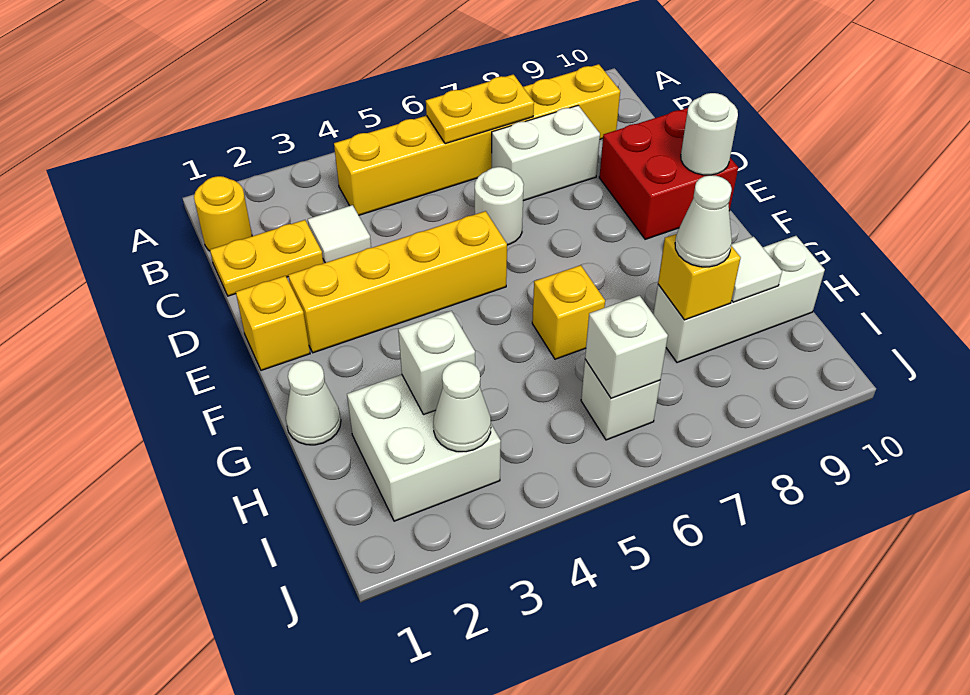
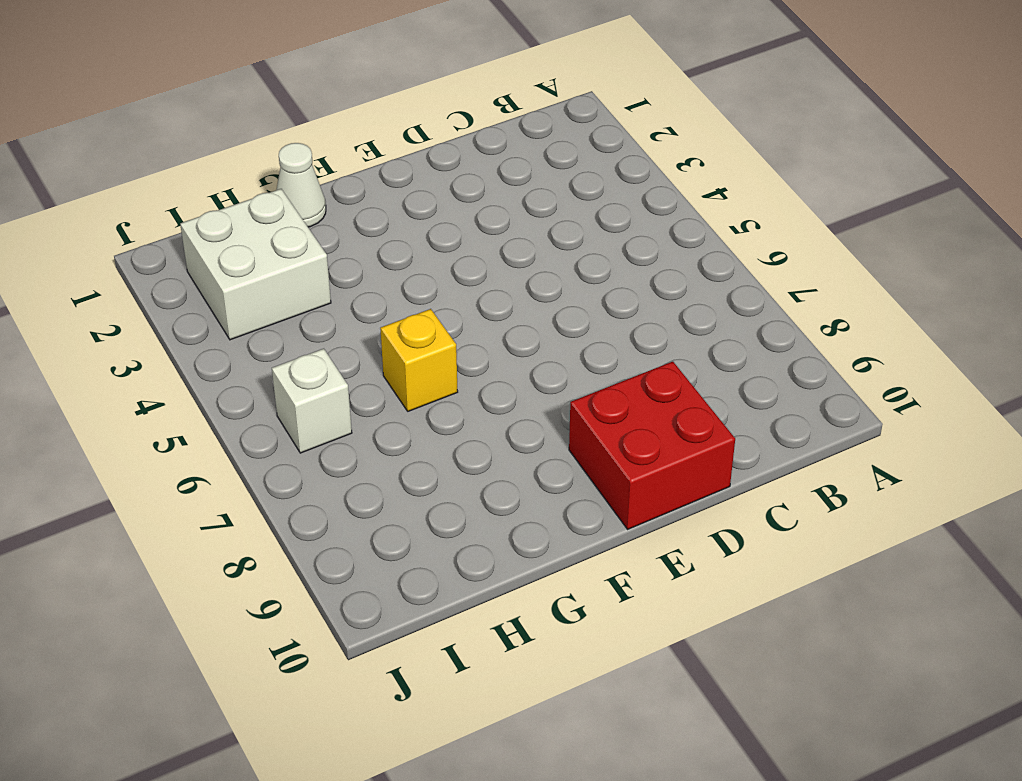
none -> yellow 1x1 round brick [194,176,252,251]
none -> yellow 1x6 brick [334,64,620,215]
none -> yellow 1x2 plate [210,220,323,296]

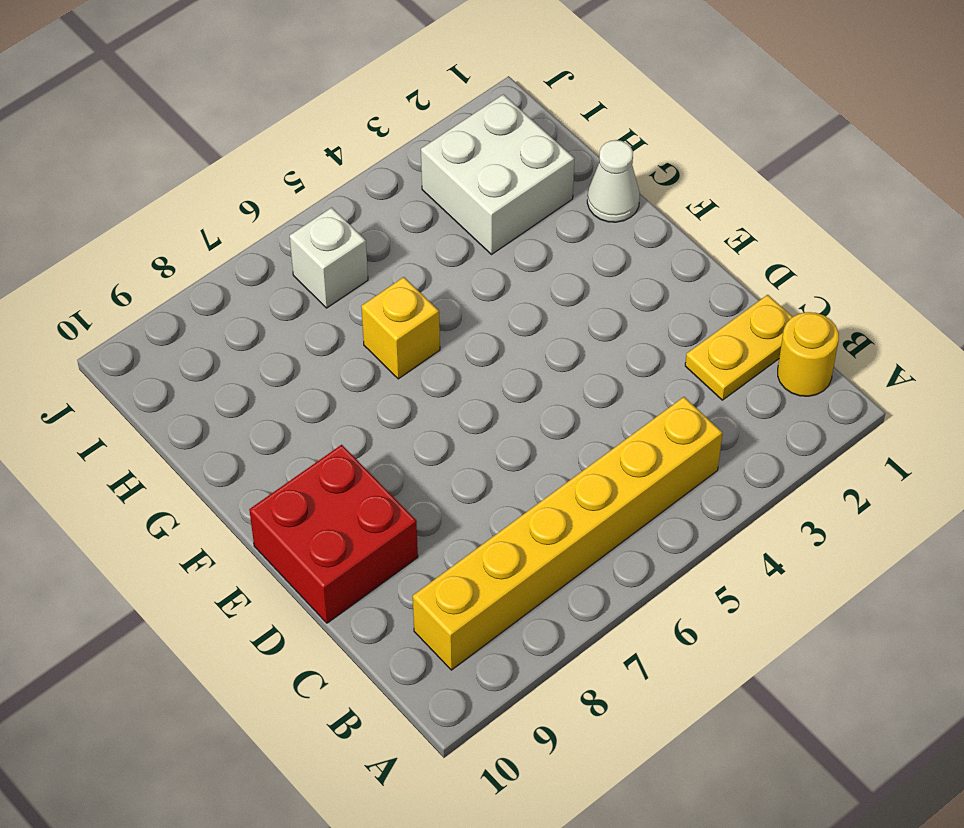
none -> white 1x1 tile [308,205,371,263]
none -> white 1x2 brick [492,106,600,201]
none -> white 1x1 round brick [475,167,524,245]

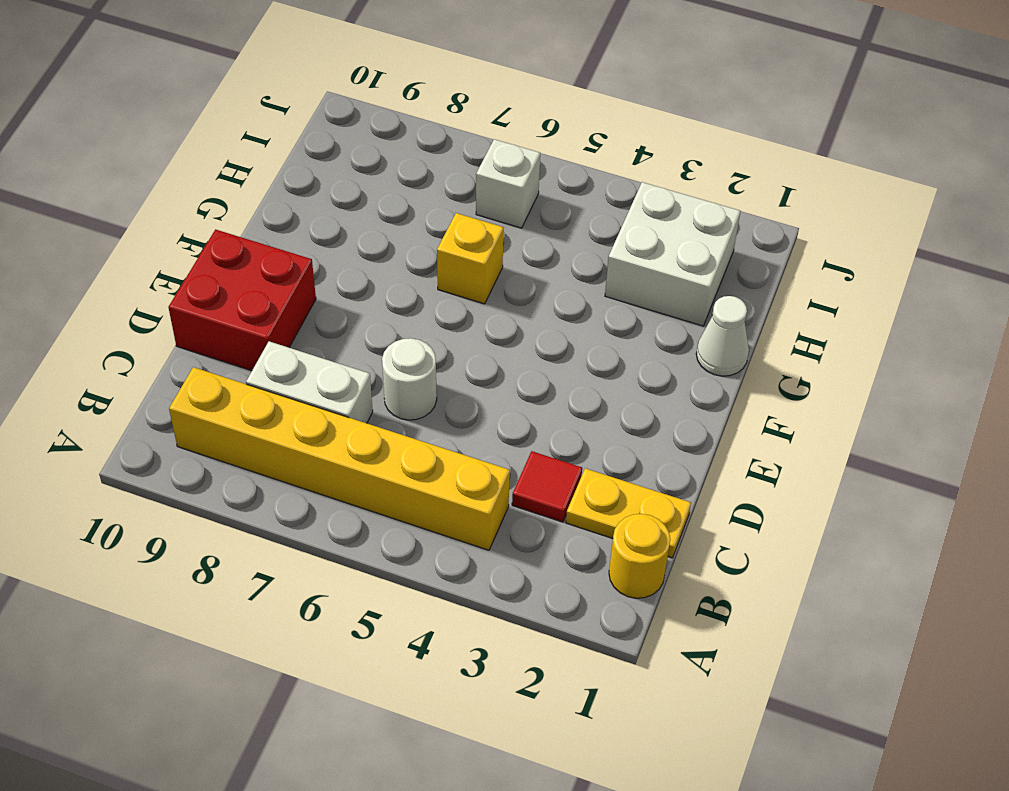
red 1x1 tile [512,451,582,522] -> white 1x1 tile [308,205,371,263]
none -> yellow 1x1 brick [236,276,310,370]
none -> yellow 1x4 brick [288,211,507,353]
none -> white 1x3 brick [653,236,825,363]

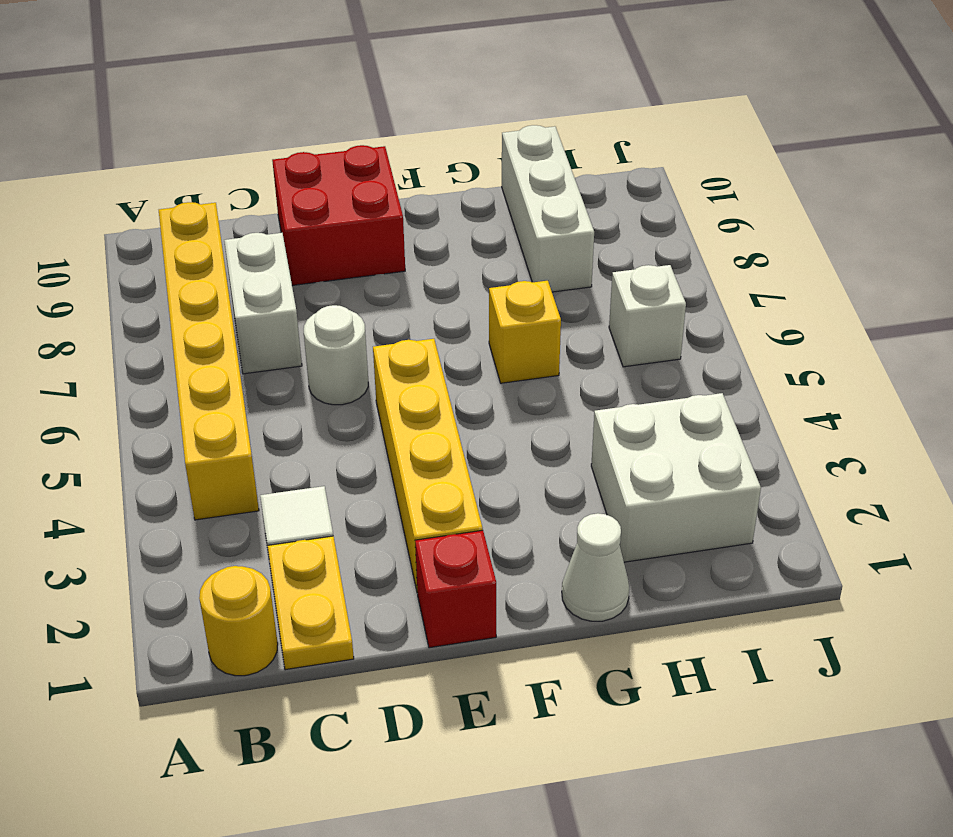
red 1x1 brick [415,530,496,648] -> yellow 1x1 brick [236,276,310,370]
none -> yellow 1x2 plate [426,74,534,144]
none -> white 1x1 round brick [681,93,738,175]
none -> white 1x1 brick [398,311,475,415]

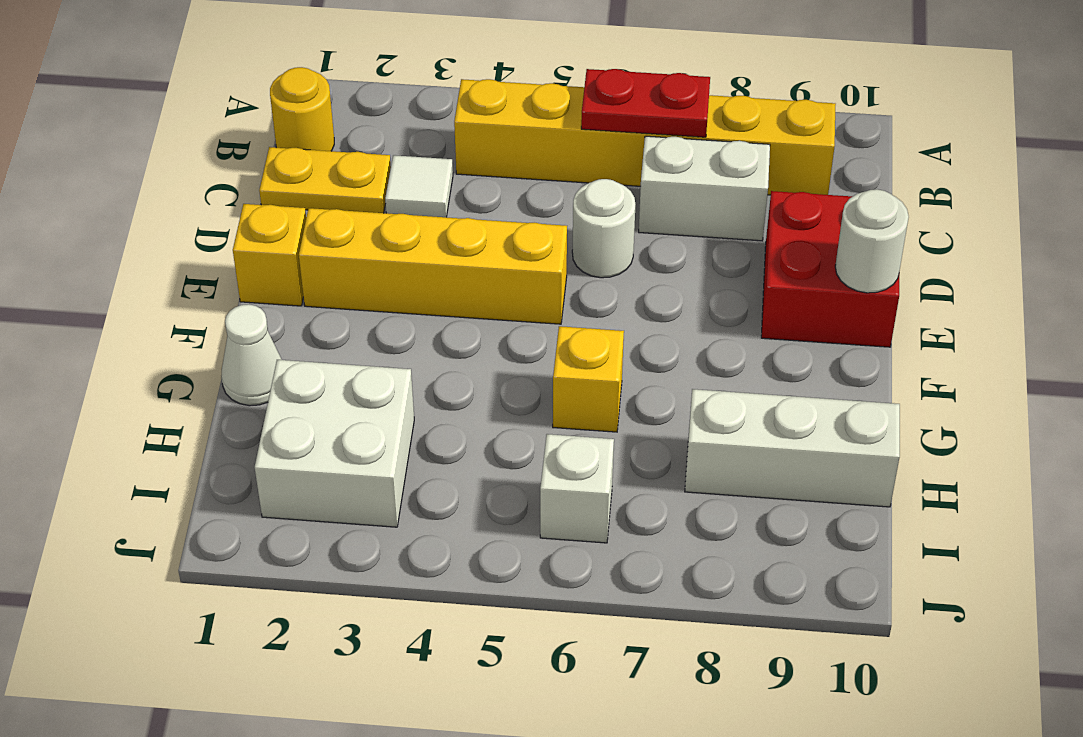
red 1x2 plate [581,69,710,137] -> yellow 1x2 plate [426,74,534,144]
none -> white 1x1 brick [398,311,475,415]
none -> yellow 1x1 brick [658,234,741,320]
none -> white 1x1 tile [731,237,782,302]

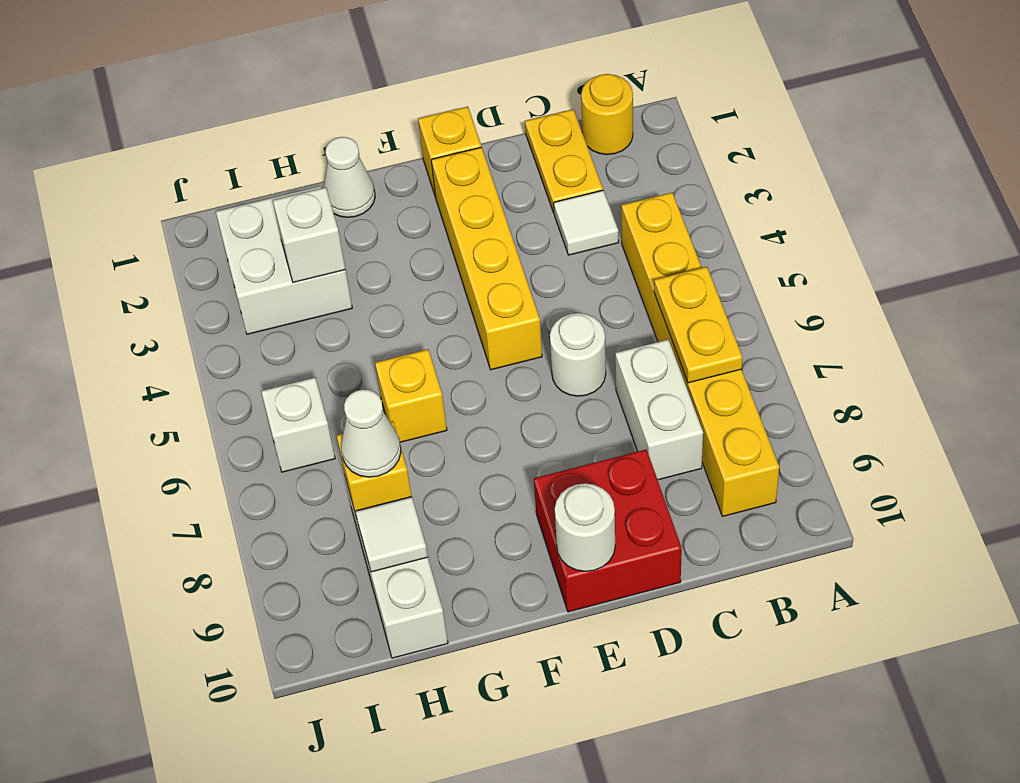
none -> white 1x1 cone [433,361,491,452]
none -> white 1x1 brick [585,296,668,399]

